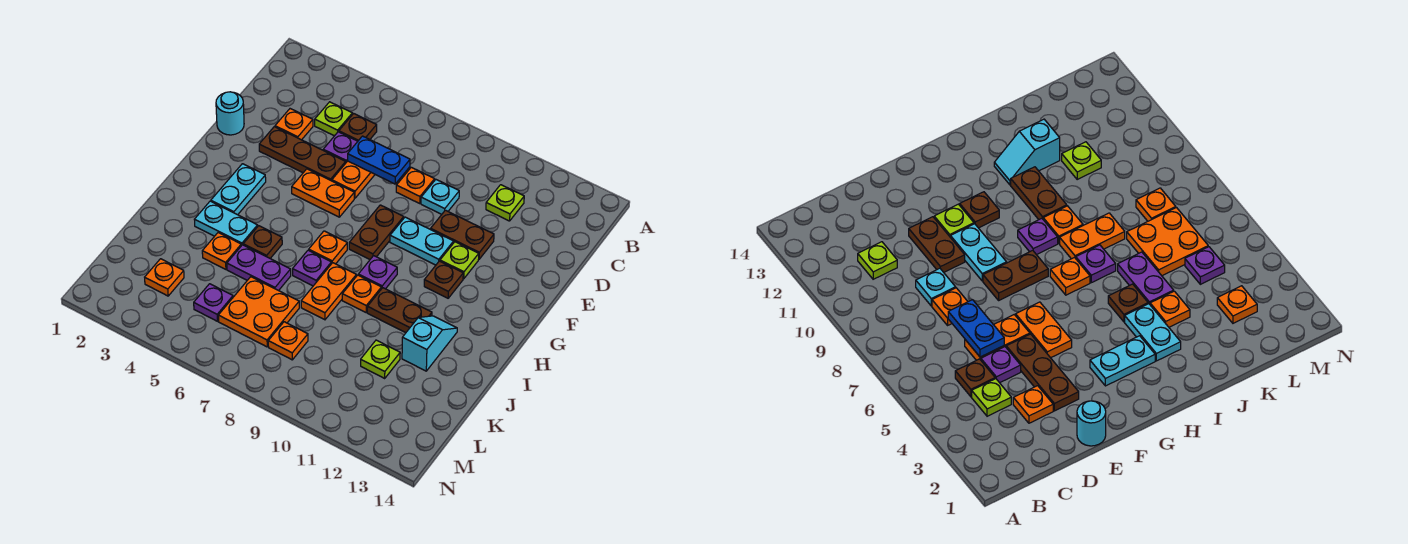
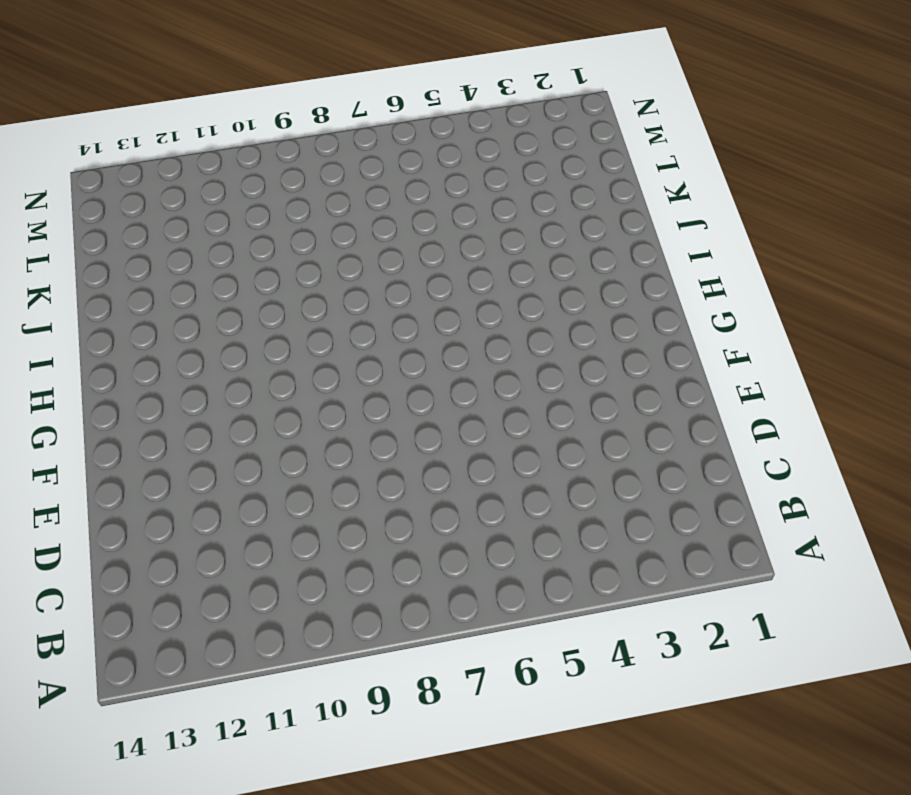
none -> lime 1x1 plate [315,102,352,136]
none -> brown 1x1 plate [339,114,377,141]
none -> lime 1x1 plate [486,185,524,221]
none -> orange 1x1 plate [275,109,313,140]

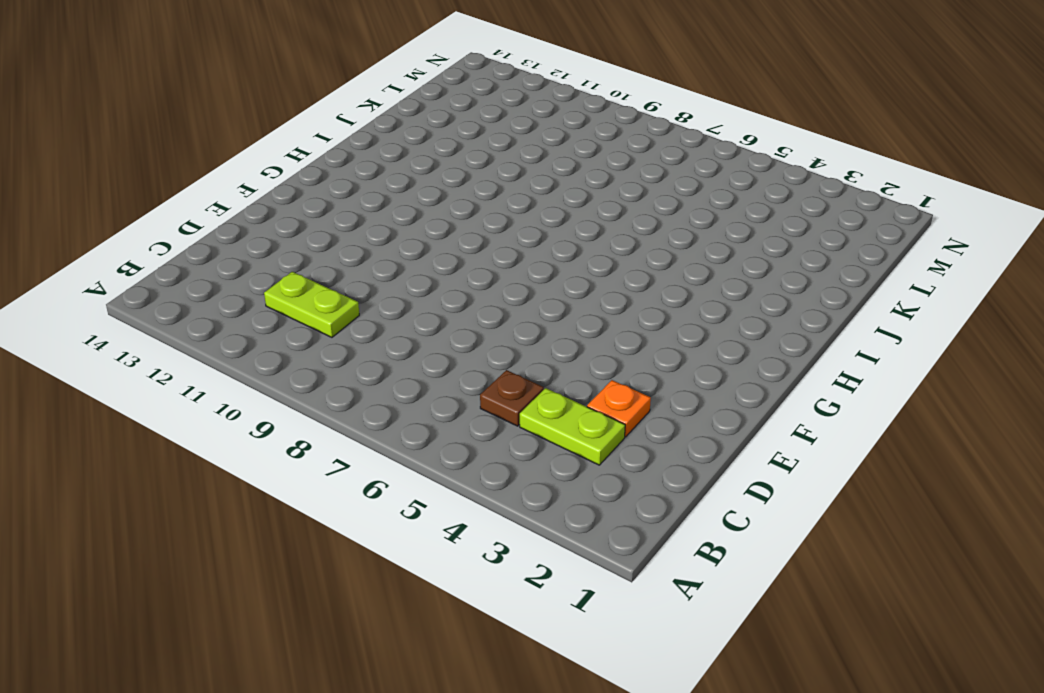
lime 1x2 plate [520,388,625,465] -> lime 1x1 plate [315,102,352,136]
lime 1x2 plate [264,272,359,337] -> lime 1x1 plate [486,185,524,221]
none -> purple 1x1 plate [323,132,358,162]
none -> orange 1x2 plate [332,161,375,198]
none -> orange 1x1 plate [396,167,435,204]
none -> cyan 1x1 plate [421,180,459,214]

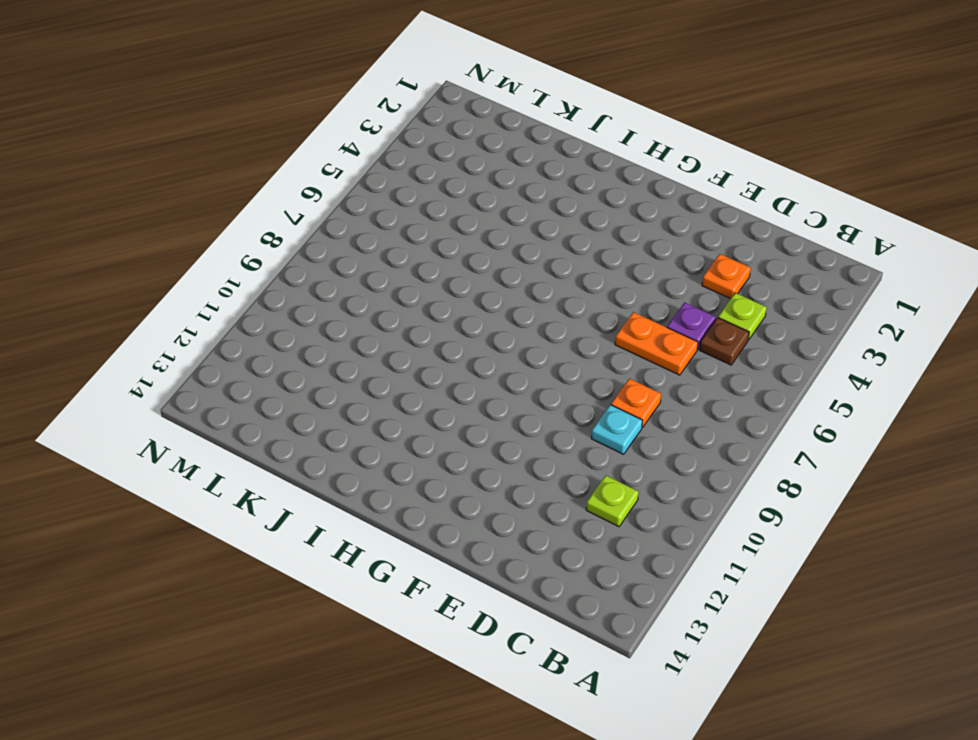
none -> cyan 1x1 round brick [216,92,244,135]
none -> brown 1x3 plate [259,127,346,181]
none -> brown 1x2 plate [431,210,494,259]
none -> orange 1x2 plate [292,169,354,217]

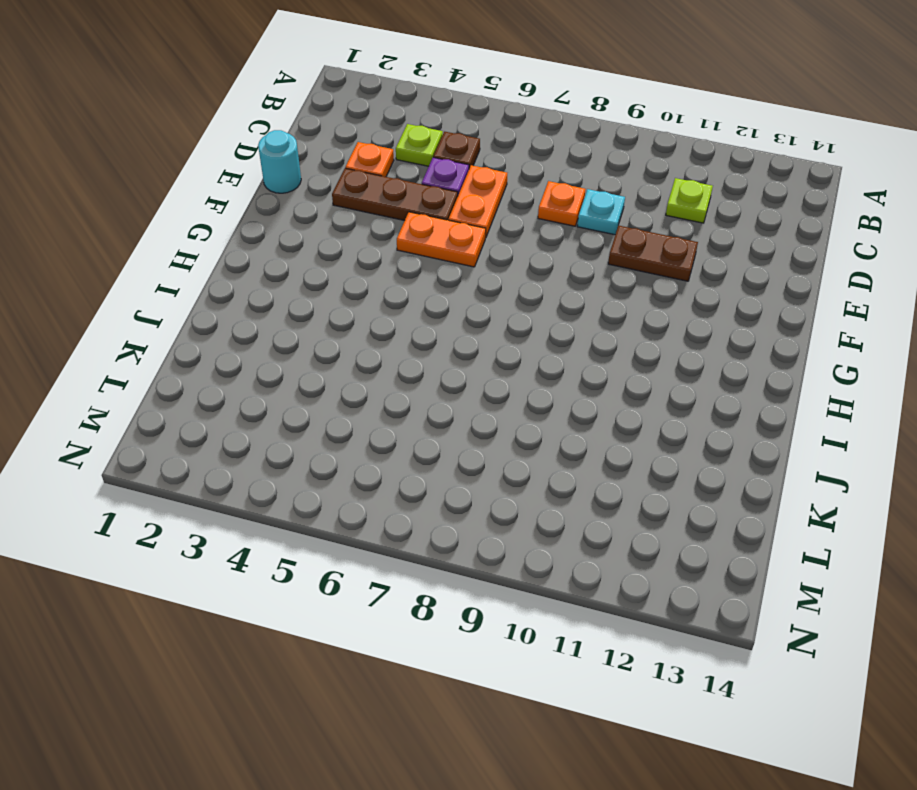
none -> brown 1x2 plate [349,205,404,259]
none -> cyan 1x2 plate [390,217,454,265]
none -> lime 1x1 plate [440,242,479,279]
none -> cyan 1x2 plate [211,164,266,215]

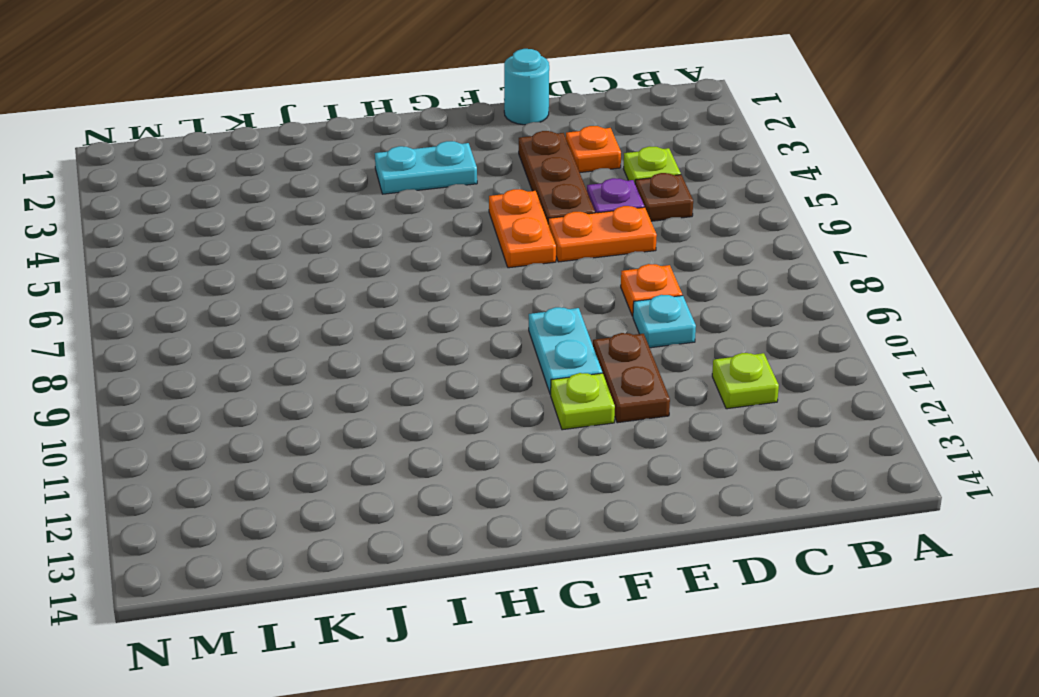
none -> brown 1x2 plate [349,205,404,259]
none -> brown 1x1 plate [424,261,463,298]
none -> orange 1x1 plate [309,231,347,264]
none -> purple 1x1 plate [358,256,397,289]

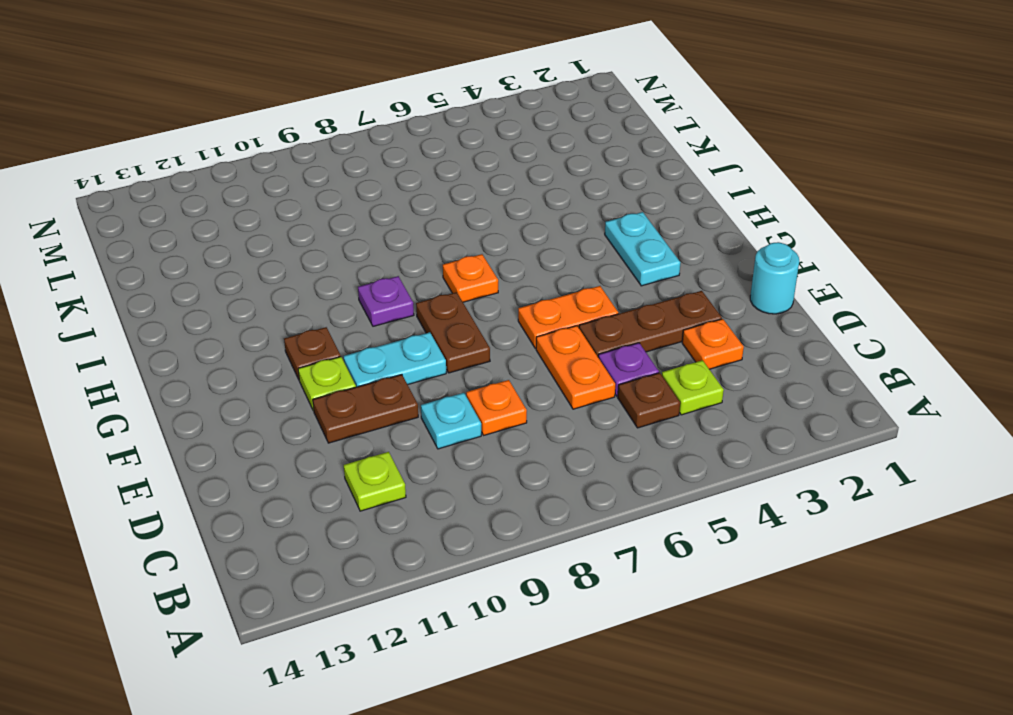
none -> cyan 1x2 plate [194,201,258,246]
none -> brown 1x1 plate [243,226,282,258]
none -> purple 1x1 plate [293,250,332,286]
none -> orange 1x2 plate [301,263,356,320]

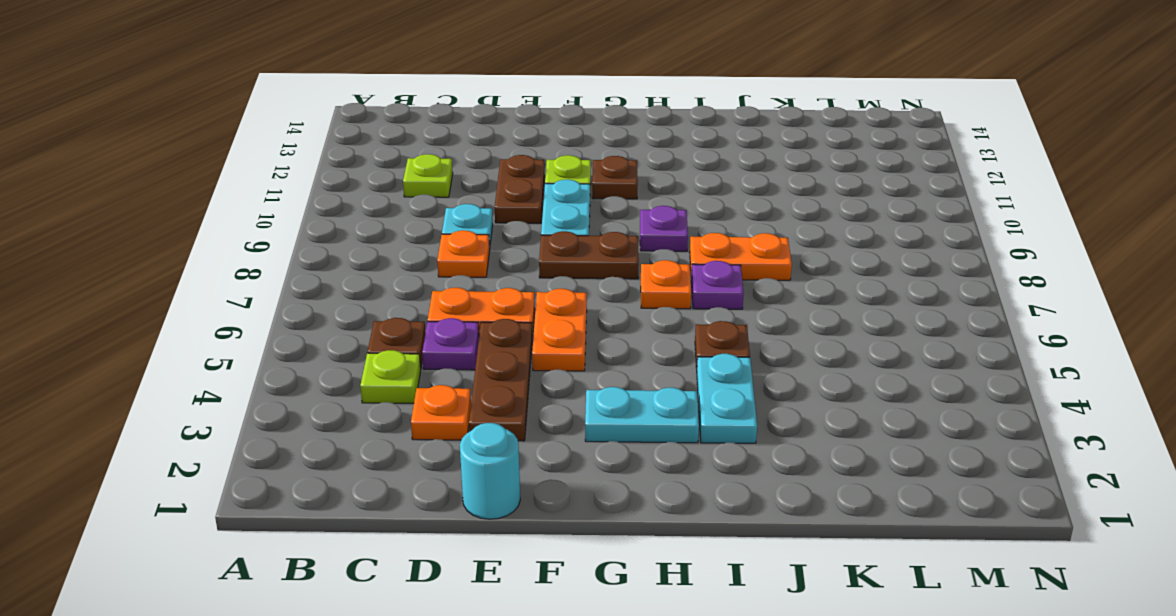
none -> orange 1x1 plate [342,275,381,312]
none -> brown 1x2 plate [367,288,432,333]
none -> cyan 1x2 slope [402,316,457,371]
none -> orange 1x1 plate [202,233,241,269]

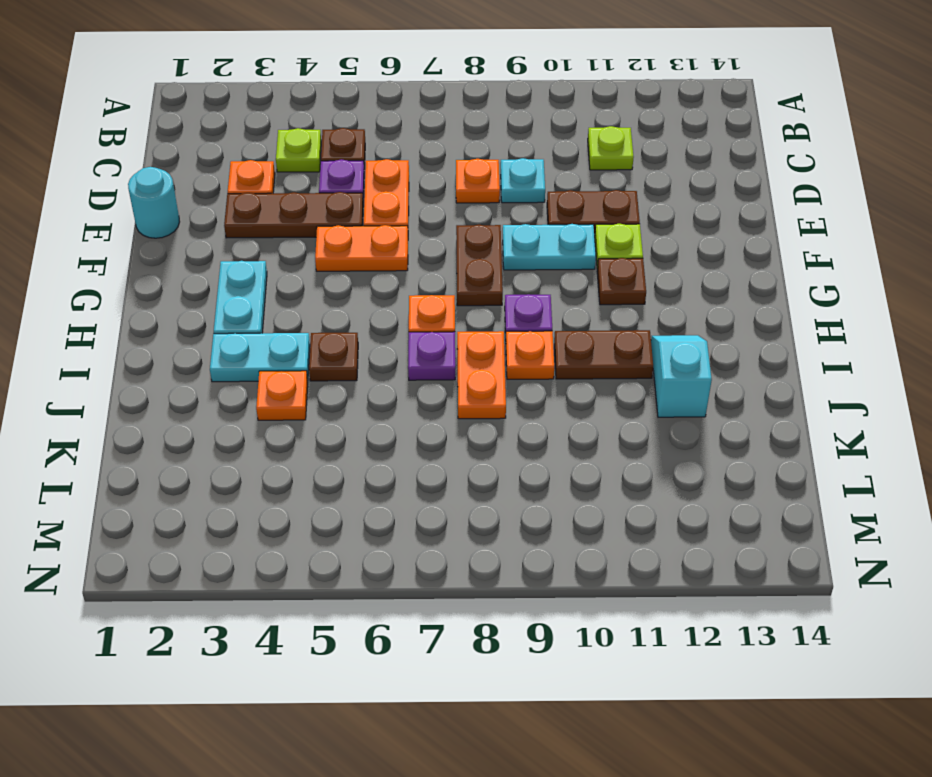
none -> purple 1x2 plate [227,245,291,291]
none -> orange 2x2 plate [218,277,299,347]
none -> lime 1x1 plate [361,340,400,378]
none -> orange 1x1 plate [145,259,184,296]

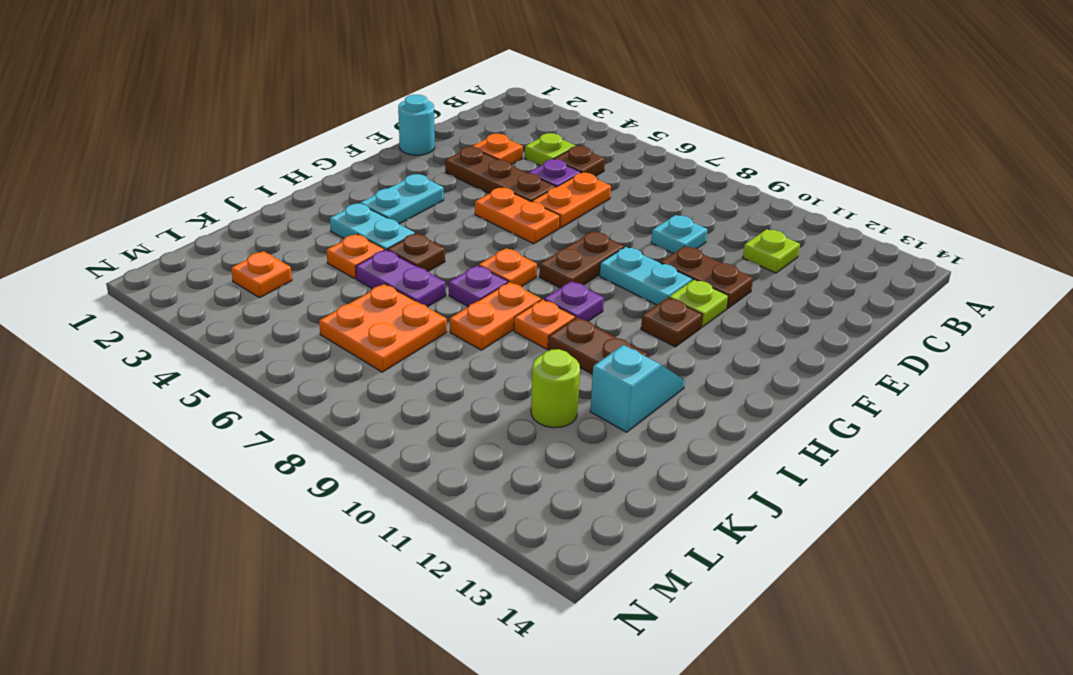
lime 1x1 round brick [531,349,580,428] -> lime 1x1 plate [361,340,400,378]
none -> orange 1x1 plate [396,167,435,204]
none -> purple 1x1 plate [194,284,233,321]
none -> orange 1x1 plate [268,322,308,360]
none -> blue 1x2 plate [348,136,410,184]

